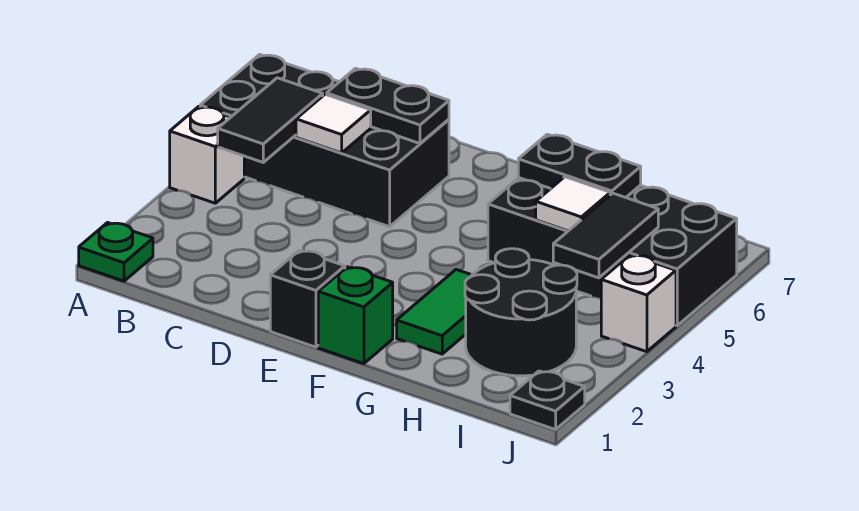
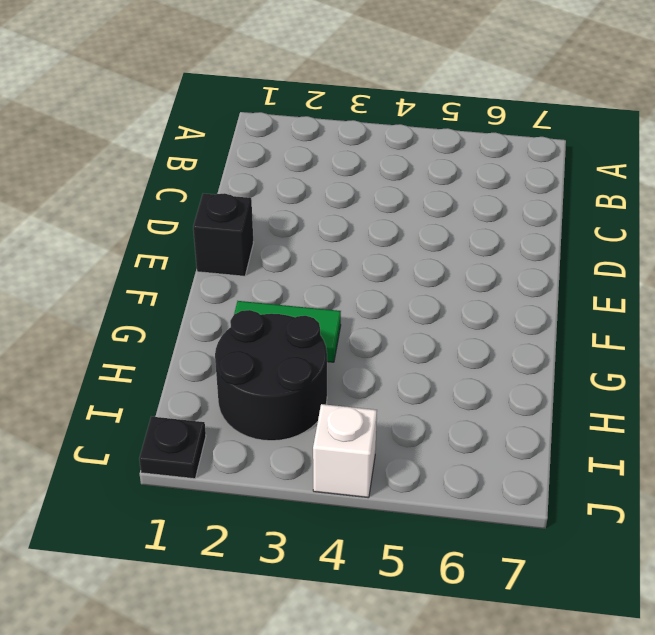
none -> green 1x1 plate [79,223,153,281]
none -> white 1x1 brick [170,107,244,203]
none -> black 2x4 brick [200,54,449,227]

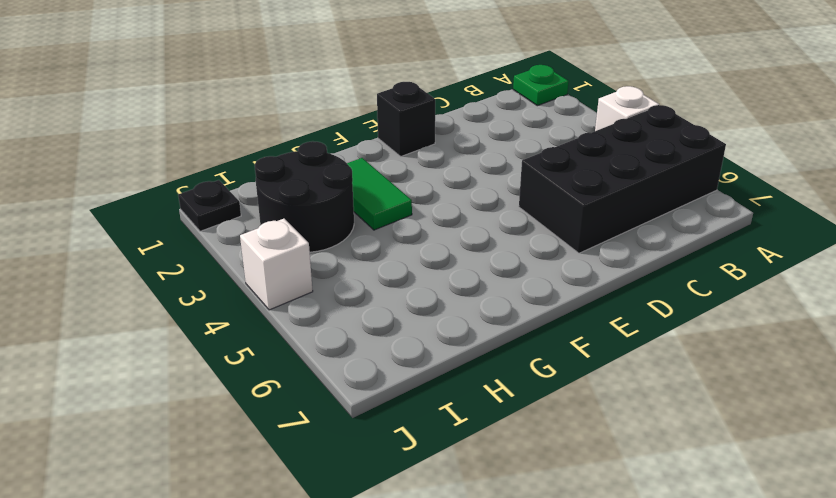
none -> green 1x1 brick [318,267,393,364]
none -> black 2x4 brick [488,178,737,326]
none -> black 1x2 tile [218,78,323,162]

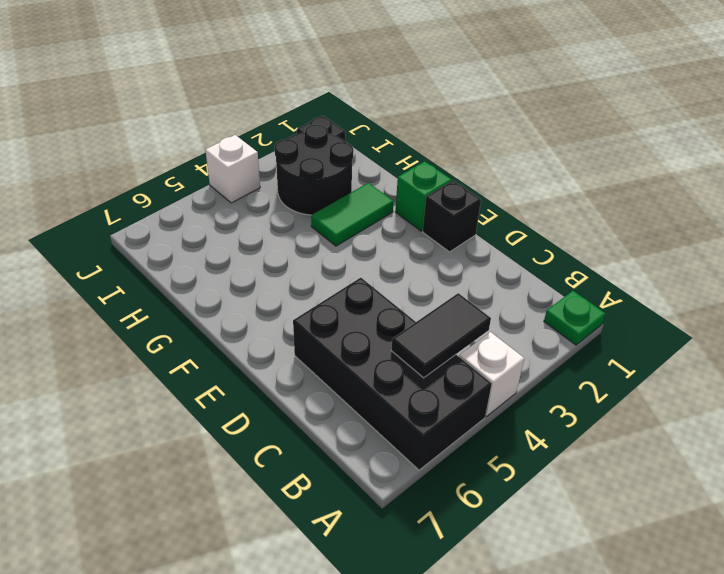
none -> black 2x4 brick [488,178,737,326]
none -> white 1x1 tile [296,94,371,153]
none -> black 1x2 plate [327,68,449,143]

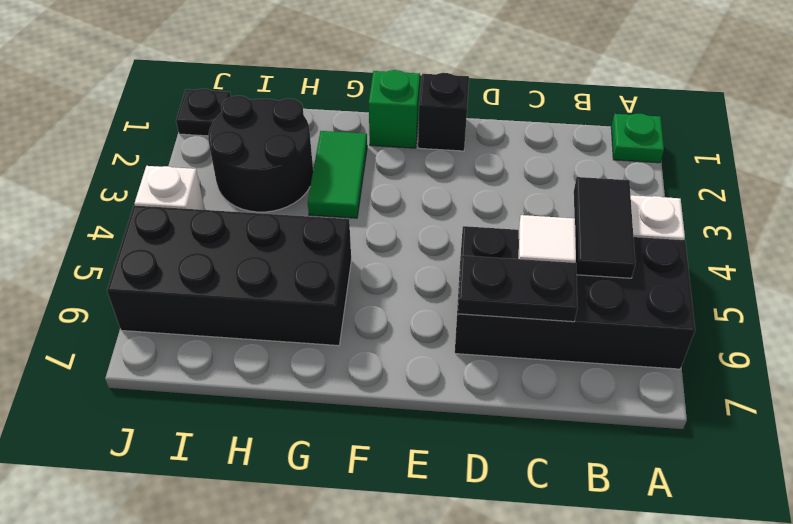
none -> black 1x2 plate [518,134,641,198]
none -> white 1x1 tile [536,177,610,231]
none -> black 1x2 tile [553,193,658,278]

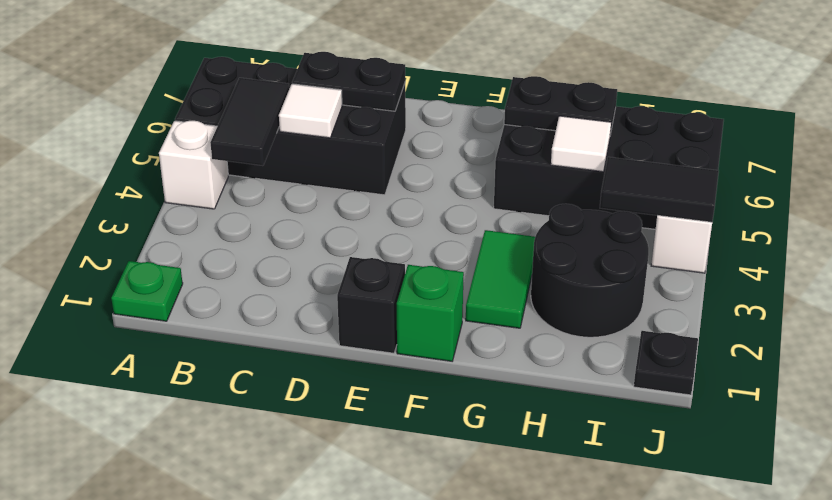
black 1x2 tile [600,157,719,222] -> black 1x2 tile turned to [553,193,658,278]

